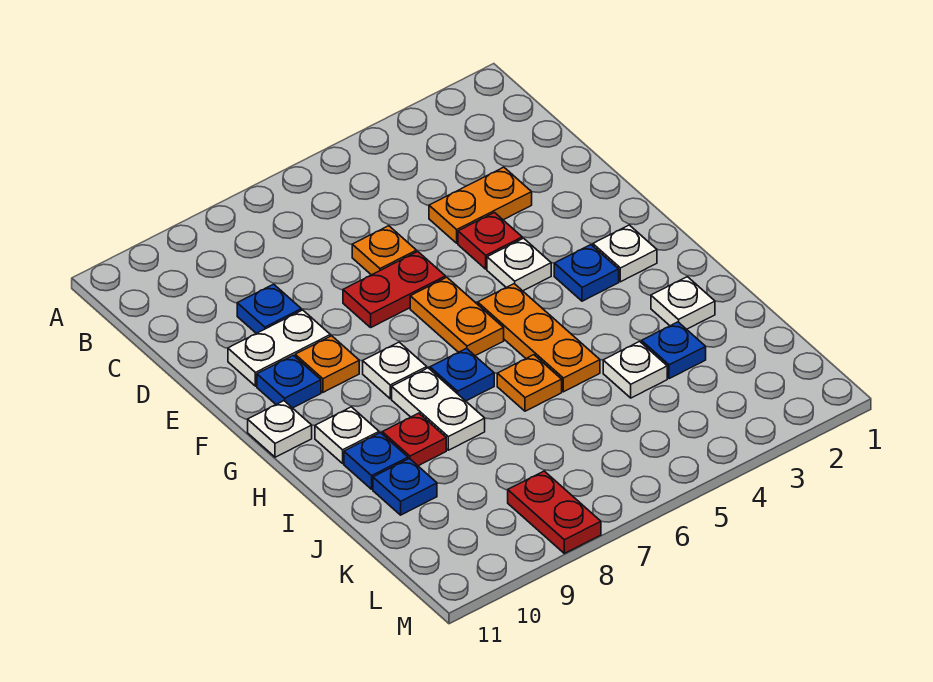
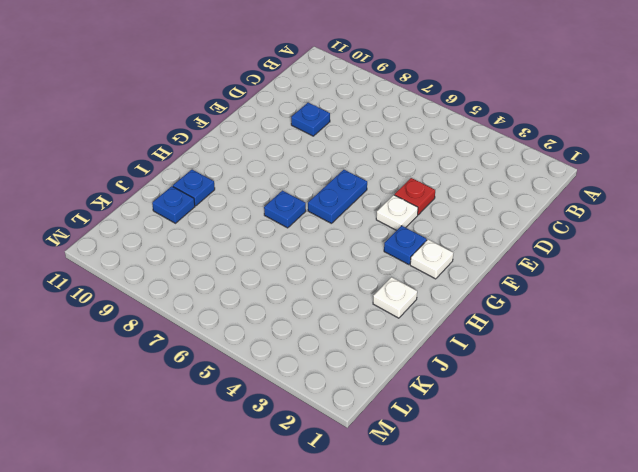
blue 1x2 plate [308,170,367,224] -> orange 1x2 plate [410,277,504,356]
none -> orange 1x2 plate [429,167,532,243]
none -> orange 1x1 plate [352,226,416,275]
none -> red 1x2 plate [343,252,445,327]

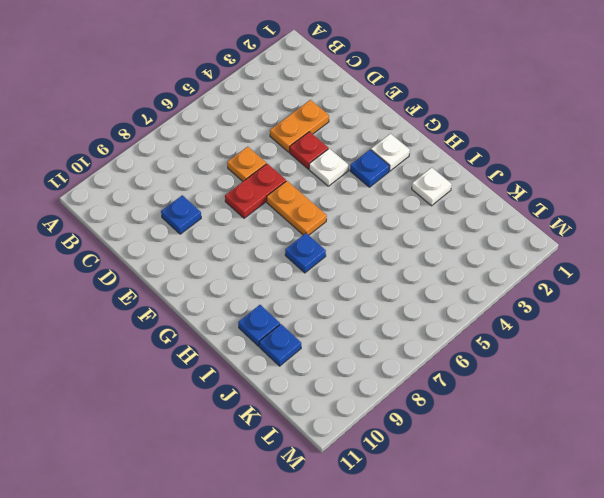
none -> white 1x2 plate [228,310,330,386]
none -> orange 1x1 plate [295,336,359,392]
none -> blue 1x1 plate [257,355,321,408]

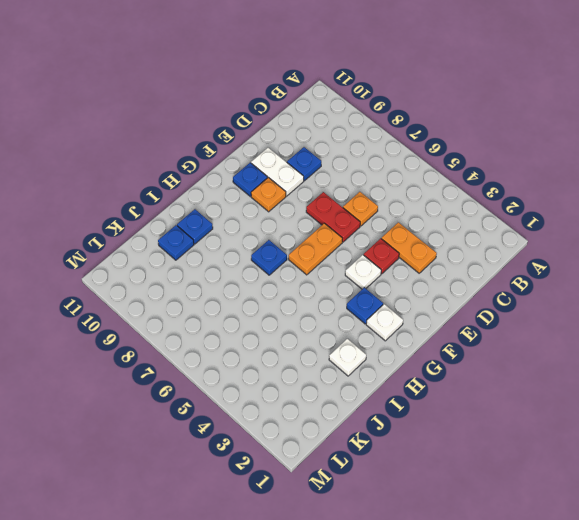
none -> orange 1x3 plate [478,284,600,392]
none -> white 1x1 plate [363,342,427,399]
none -> white 1x1 plate [248,401,312,457]

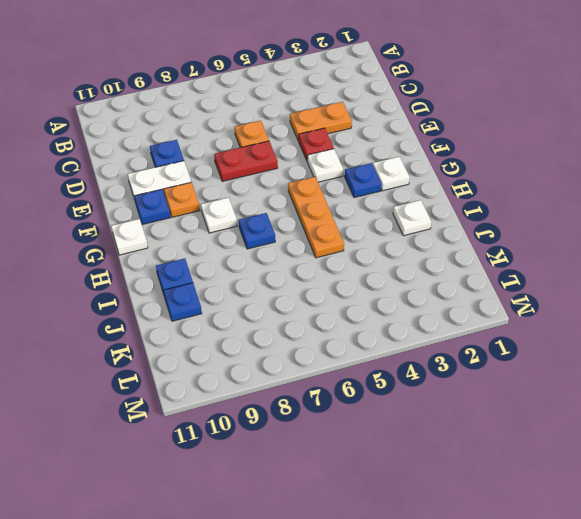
none -> orange 1x2 plate [410,277,504,356]
none -> white 1x2 plate [392,368,485,450]
none -> white 1x1 plate [315,407,379,463]

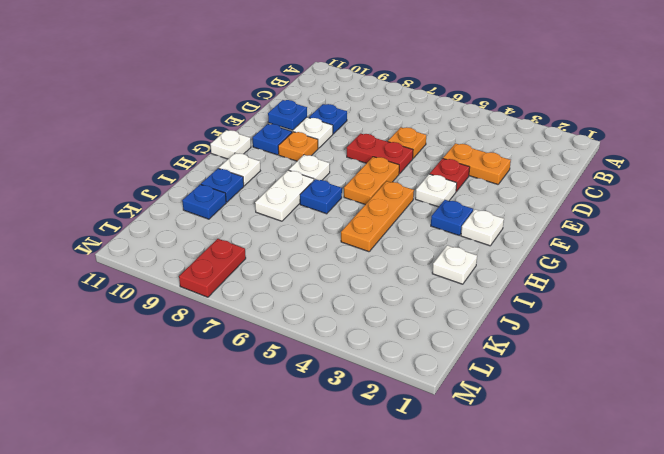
blue 1x1 plate [268,100,307,130] -> blue 1x1 plate moved to [642,322,706,379]
none -> orange 1x1 plate [497,355,562,411]
none -> red 1x1 plate [382,413,446,466]
none -> white 1x1 plate [603,341,667,398]

